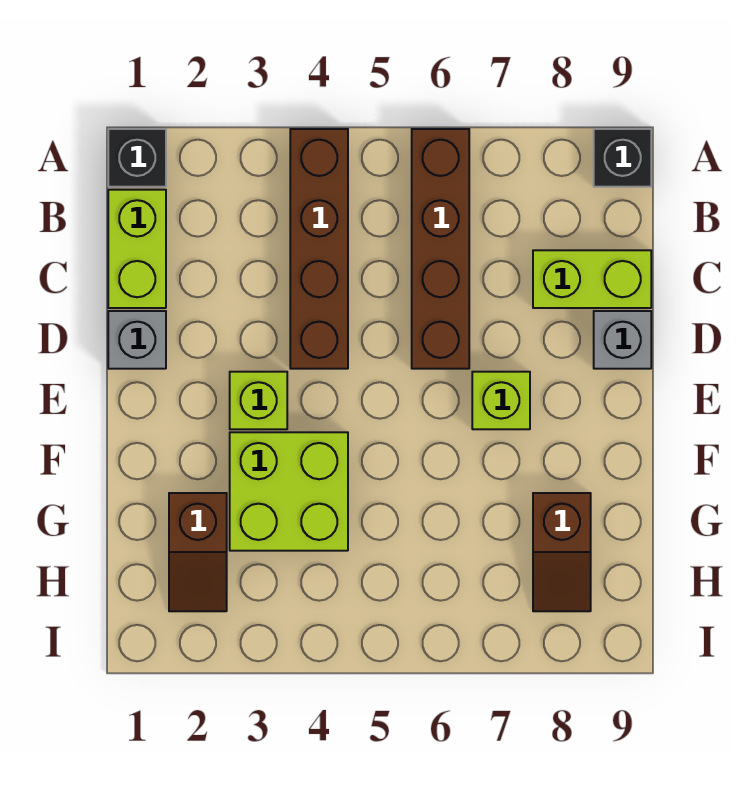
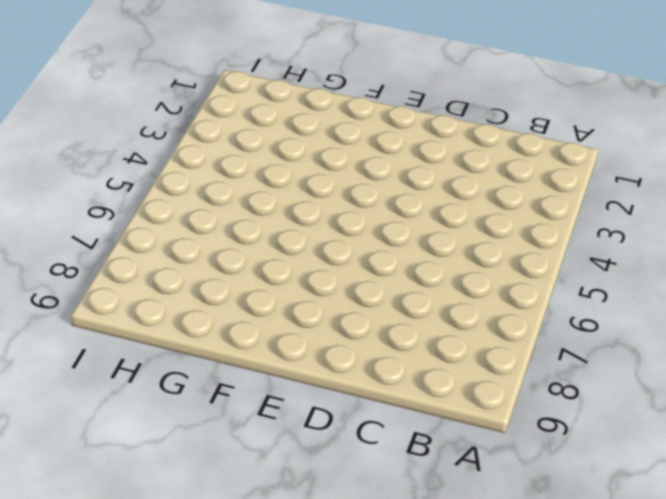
none -> black 1x1 brick [108,129,166,187]
none -> brown 1x4 brick [290,129,348,369]
none -> brown 1x4 brick [412,129,469,369]

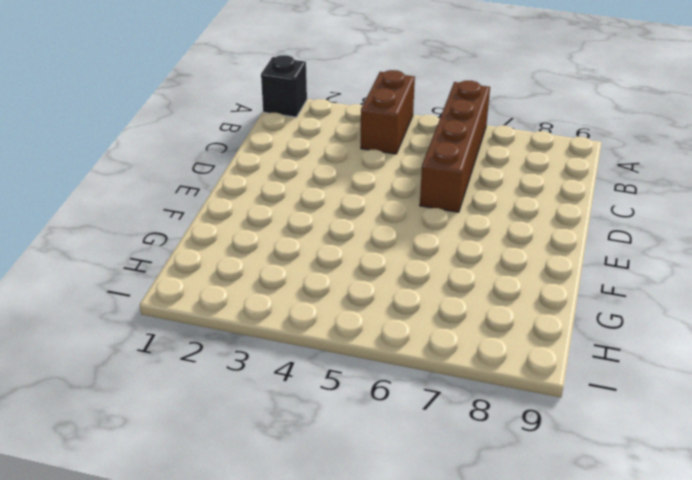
brown 1x2 brick [361,70,415,154] -> brown 1x4 brick [290,129,348,369]
none -> black 1x1 brick [594,129,651,187]
none -> lime 1x2 brick [108,190,166,308]
none -> lime 1x2 brick [533,250,651,308]

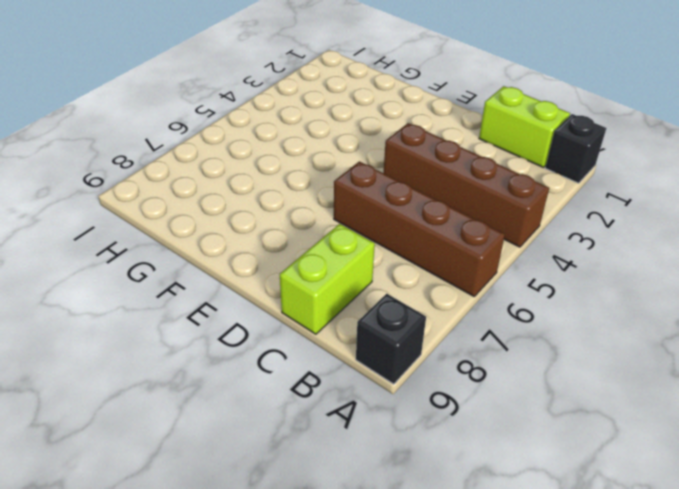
none -> grey 1x1 brick [108,311,166,369]
none -> grey 1x1 brick [594,311,651,369]
none -> lime 1x1 brick [230,372,287,429]

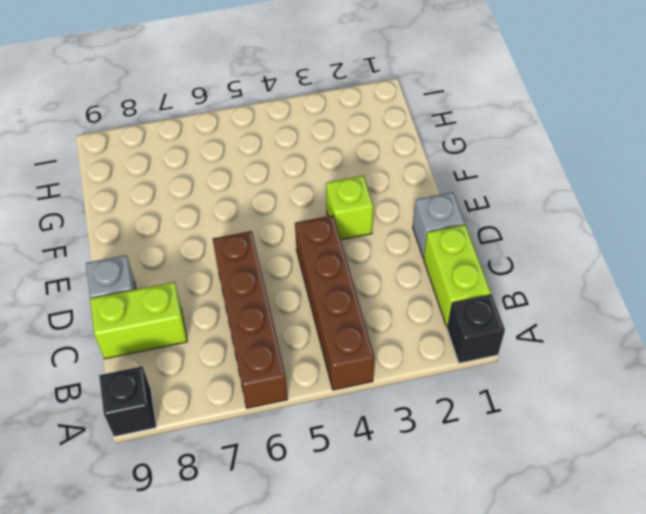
none -> lime 1x1 brick [472,372,530,429]
none -> lime 2x2 brick [230,432,348,551]
none -> brown 1x2 slope [169,493,227,611]

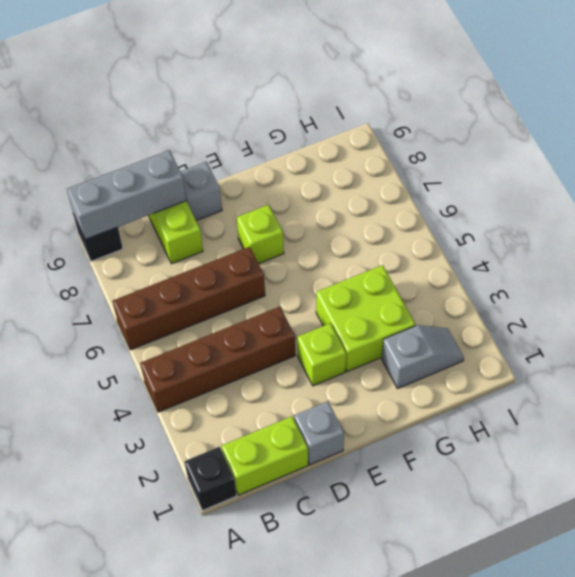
grey 1x3 brick [67,150,186,240] -> none
grey 1x2 slope [382,325,464,388] -> brown 1x2 slope [169,493,227,611]
none -> brown 1x2 slope [533,493,591,611]

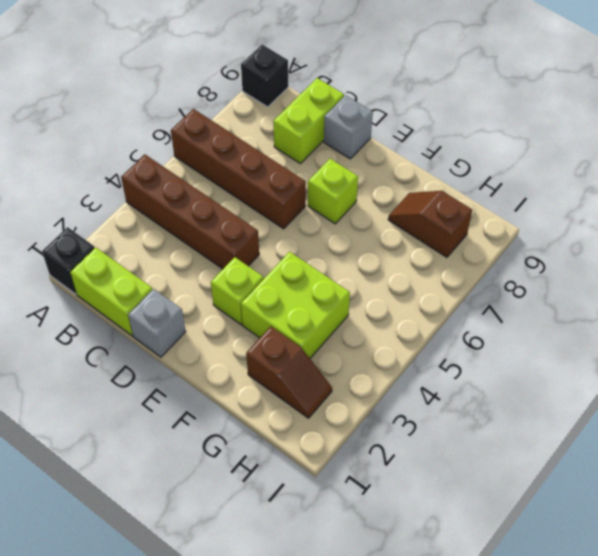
brown 1x2 slope [388,191,472,257] -> brown 1x2 slope turned to [533,493,591,611]

